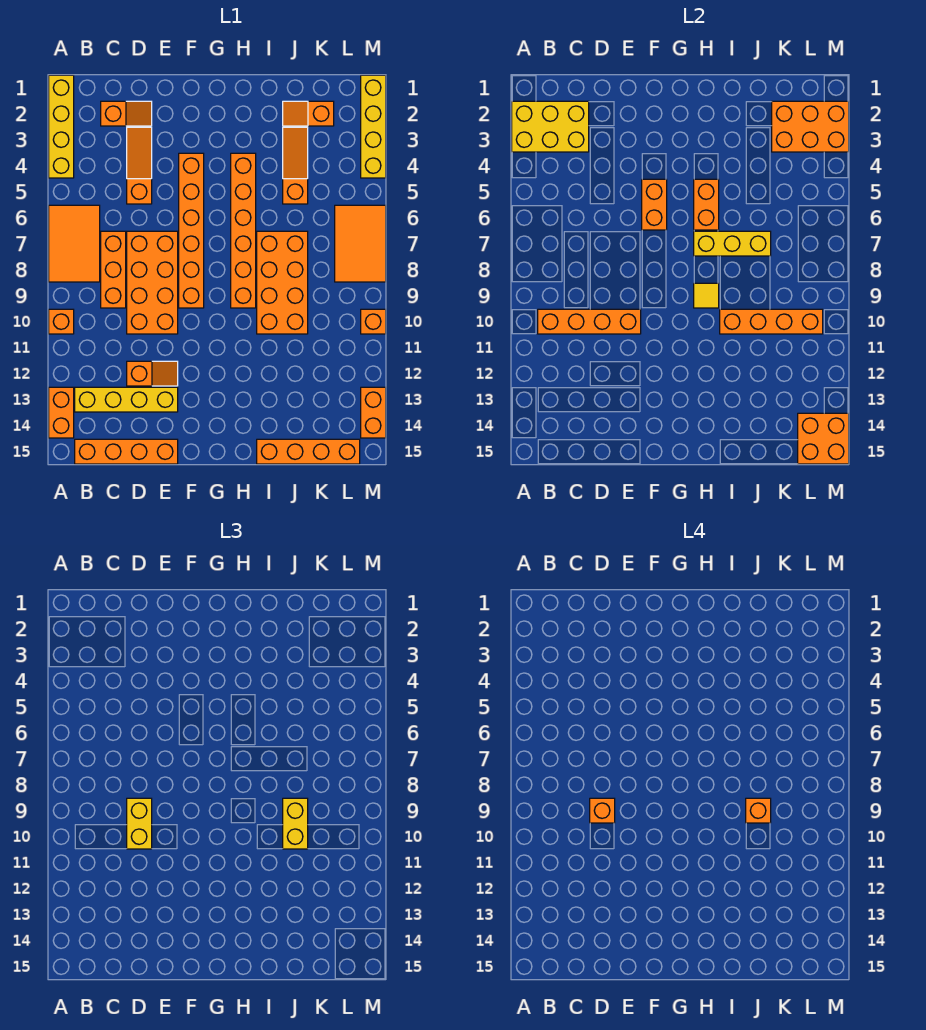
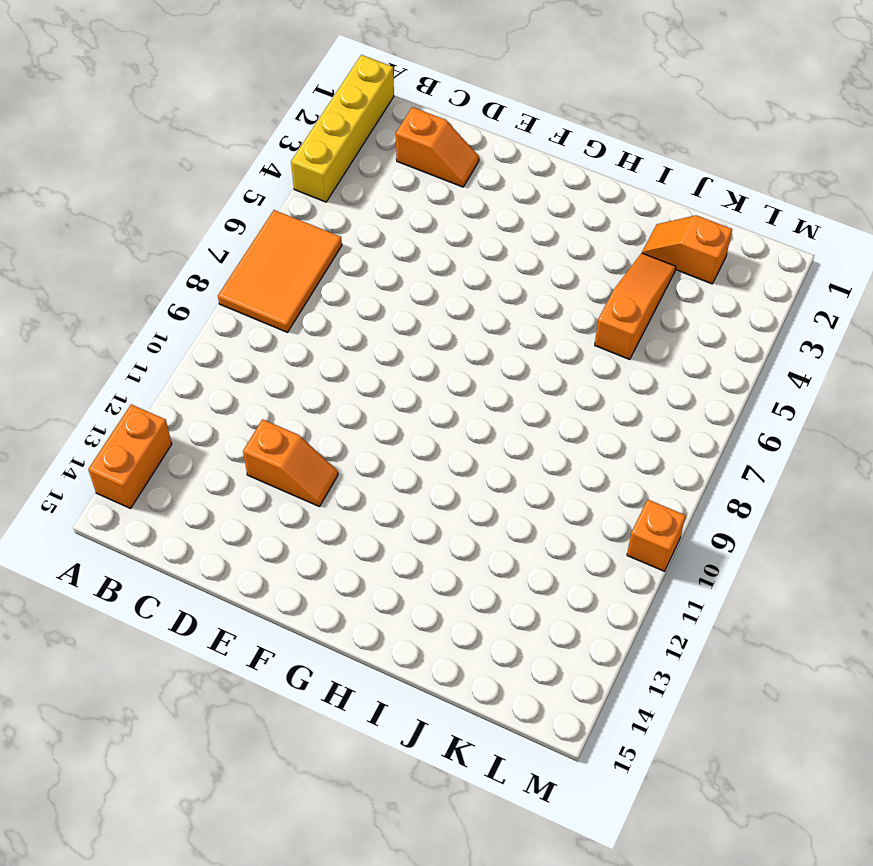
none -> orange 1x1 brick [49,309,74,334]
none -> yellow 1x4 brick [75,387,178,412]
none -> orange 1x4 brick [75,439,178,464]
none -> orange 1x3 brick [101,231,126,308]

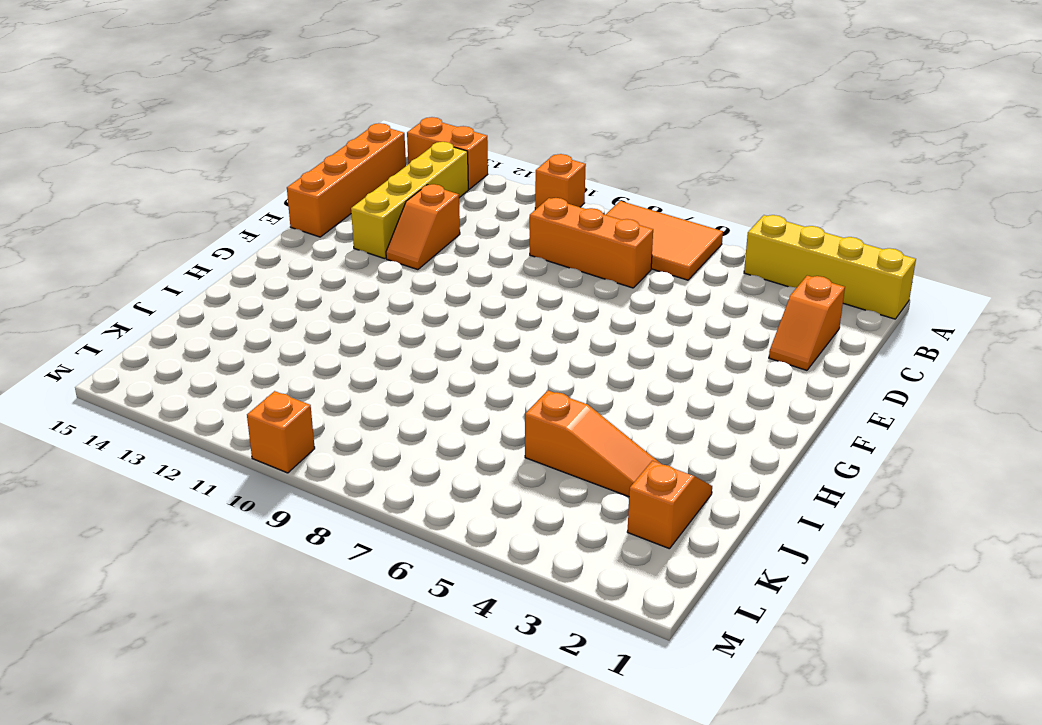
none -> orange 1x3 slope [127,127,152,204]
none -> orange 2x4 brick [127,231,178,334]
none -> orange 1x6 brick [179,153,204,308]
none -> orange 1x6 brick [231,153,256,308]

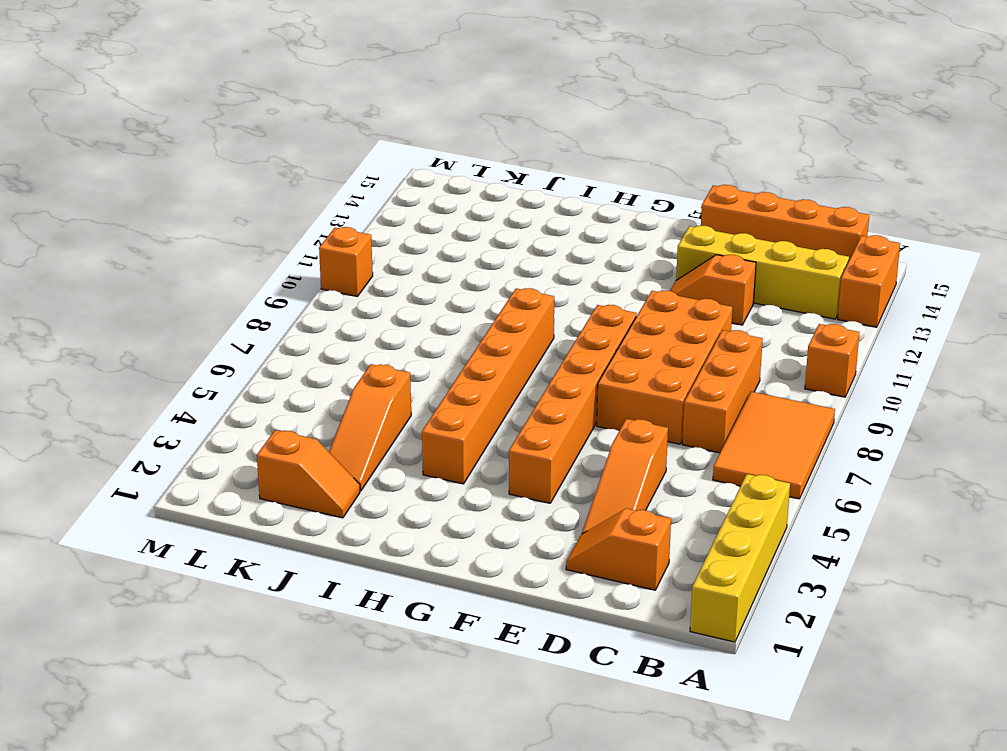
none -> orange 2x4 brick [257,231,308,334]
none -> orange 1x4 brick [257,439,360,464]
none -> orange 2x3 tile [335,205,386,282]
none -> yellow 1x4 brick [361,75,386,178]

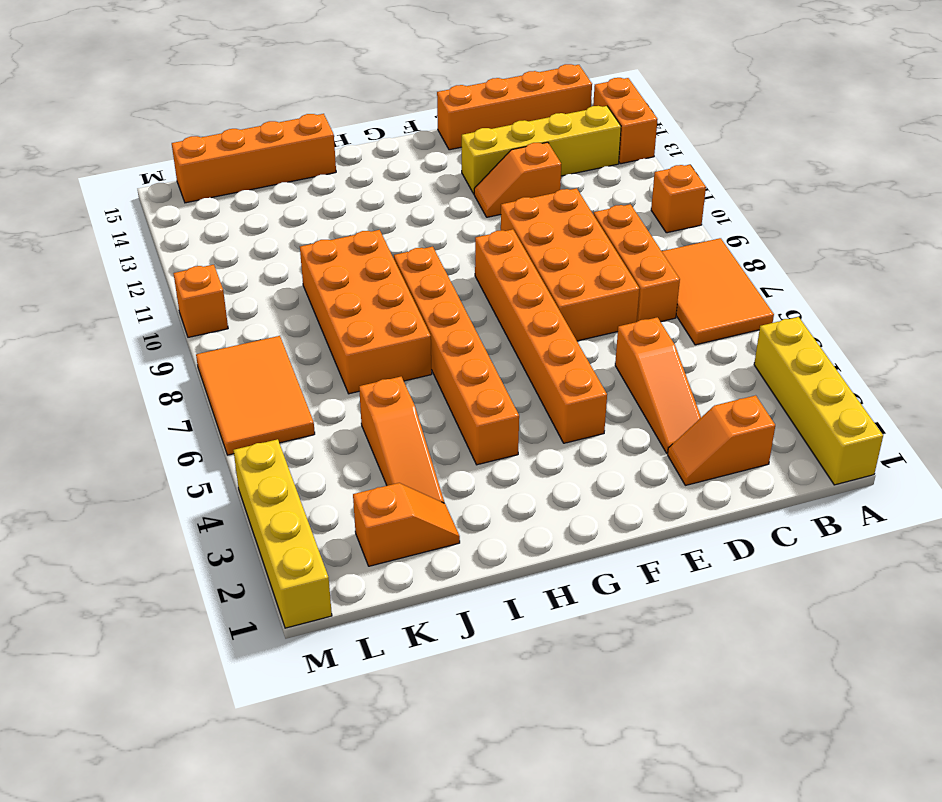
none -> orange 1x2 brick [361,387,386,438]
none -> yellow 2x3 brick [512,101,589,152]
none -> orange 1x4 brick [538,309,641,334]
none -> orange 1x2 brick [642,179,667,230]

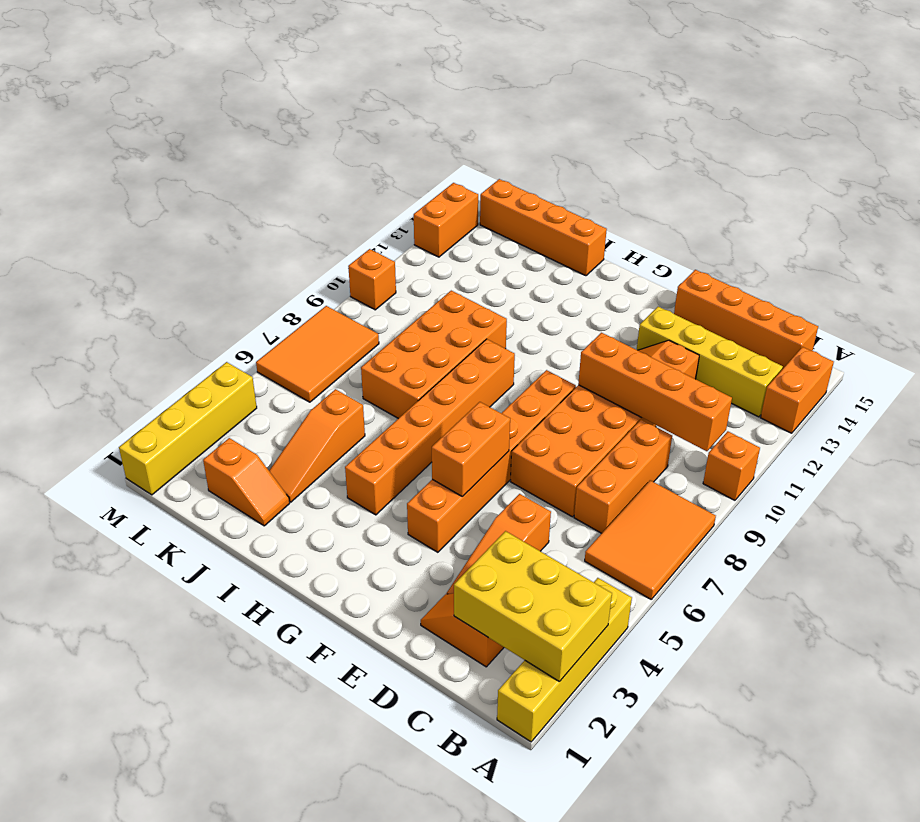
none -> orange 1x2 brick [694,179,719,230]
none -> yellow 1x3 brick [694,231,771,256]
none -> yellow 1x1 tile [694,283,719,308]
none -> orange 1x4 brick [720,309,823,334]

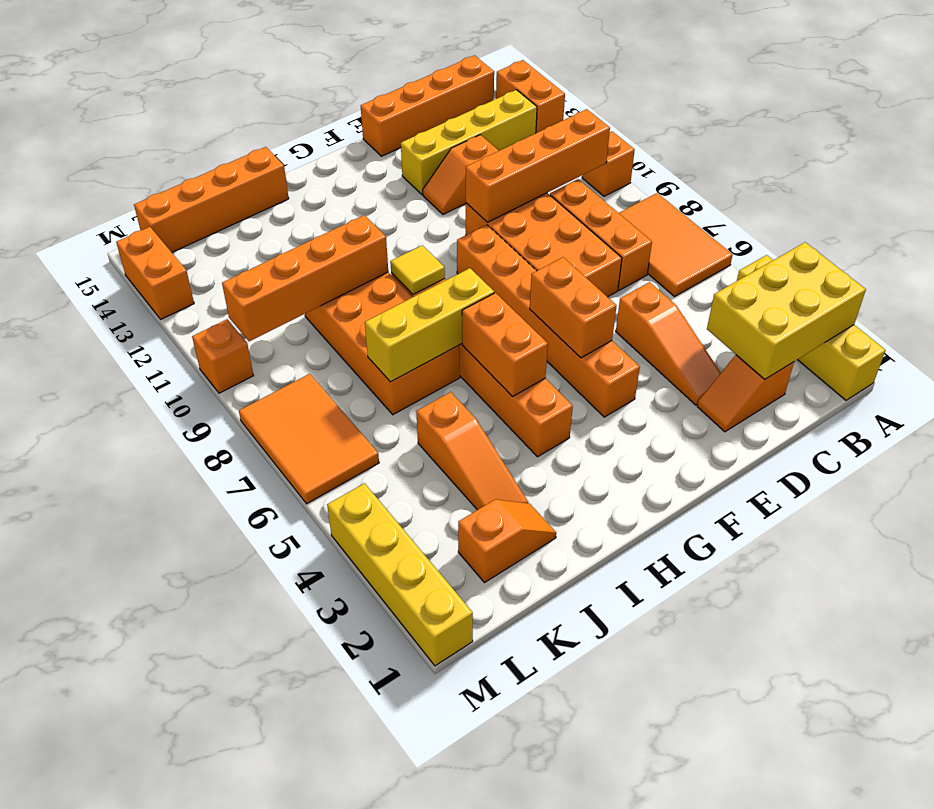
none -> orange 2x3 brick [772,101,849,152]
none -> orange 2x2 brick [798,413,849,464]
none -> yellow 1x2 brick [127,798,152,849]
none -> yellow 1x2 brick [283,798,308,849]

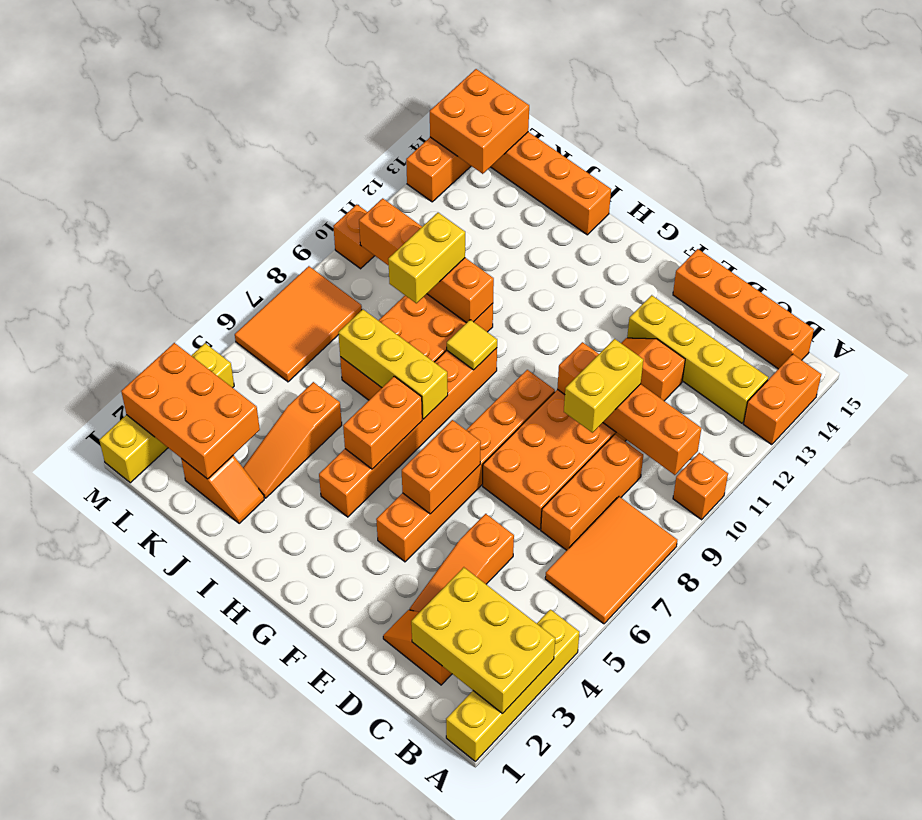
none -> orange 1x1 brick [590,798,615,823]
none -> orange 1x1 brick [746,798,771,823]

